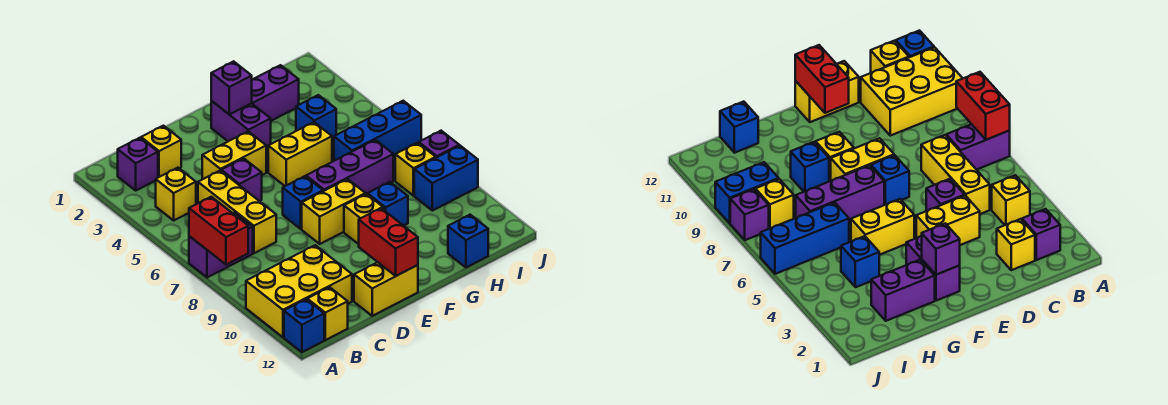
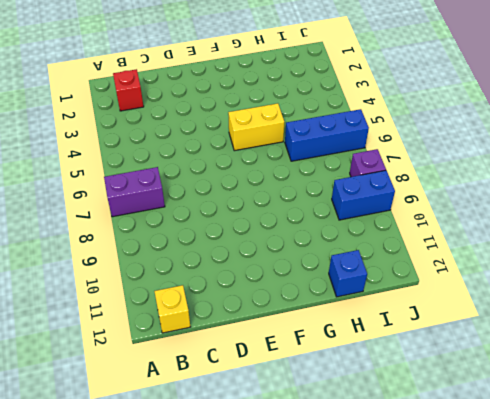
red 1x1 brick [113,69,144,111] -> purple 1x1 brick [118,138,158,190]
none -> yellow 2x3 brick [246,245,352,337]
none -> blue 1x1 brick [284,299,324,352]
none -> yellow 1x1 brick [156,168,196,220]

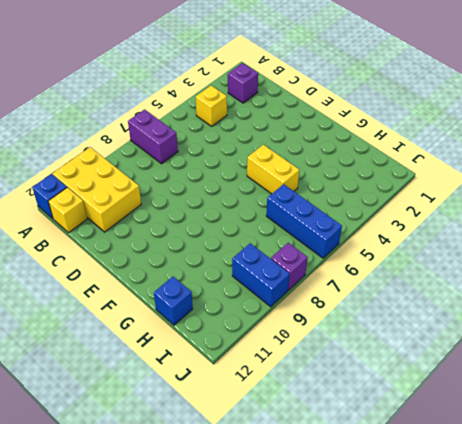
none -> yellow 1x1 brick [141,126,181,177]
none -> yellow 1x3 brick [198,170,276,253]
none -> yellow 1x2 brick [202,131,266,179]

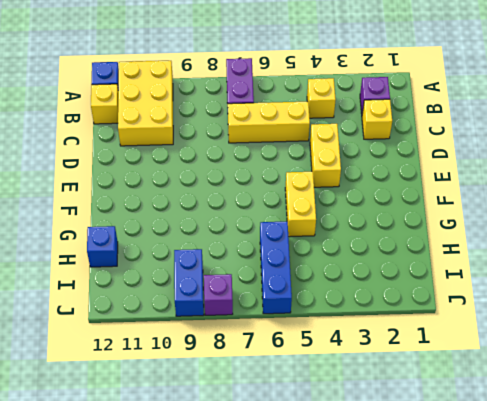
none -> purple 1x1 brick [221,158,262,201]
none -> yellow 1x2 brick [354,262,418,316]
none -> blue 1x1 brick [283,176,323,229]

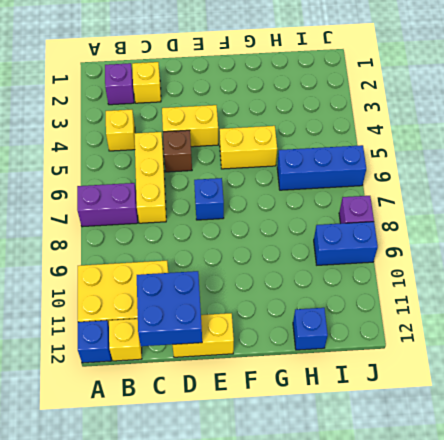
blue 2x2 brick [137,271,202,346] -> none
brown 1x1 brick [163,130,192,172] -> purple 1x1 brick [221,158,262,201]
none -> yellow 1x2 brick [302,179,365,244]
none -> purple 1x2 brick [211,101,271,148]
none -> purple 1x3 brick [306,140,393,195]

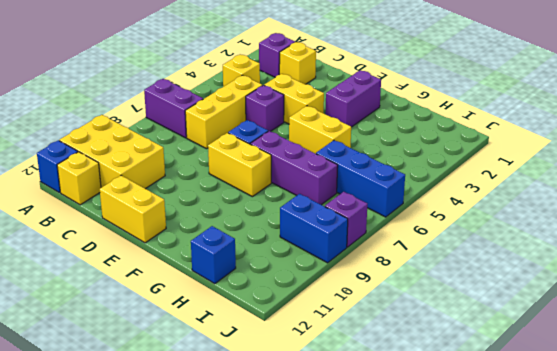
none -> yellow 1x1 brick [344,194,384,244]
none -> purple 1x2 brick [252,65,299,121]
none -> blue 1x1 brick [368,182,408,226]

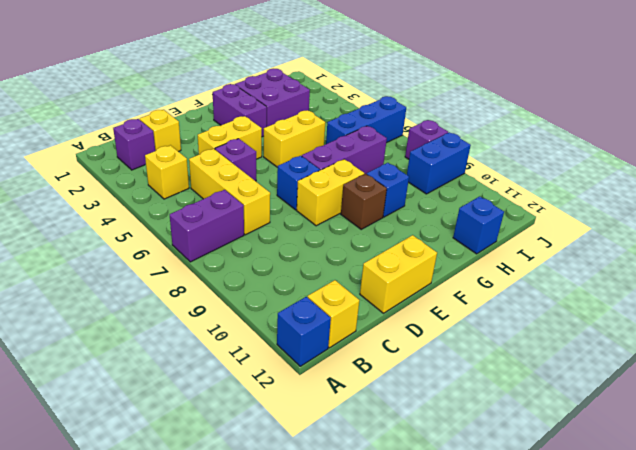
brown 1x1 brick [341,174,387,229] -> yellow 1x1 brick [344,194,384,244]
purple 2x2 brick [235,69,310,127] -> purple 1x2 brick [252,65,299,121]
none -> yellow 2x3 brick [246,245,352,337]
none -> blue 1x1 brick [296,95,336,139]
none -> yellow 1x1 brick [395,143,436,196]

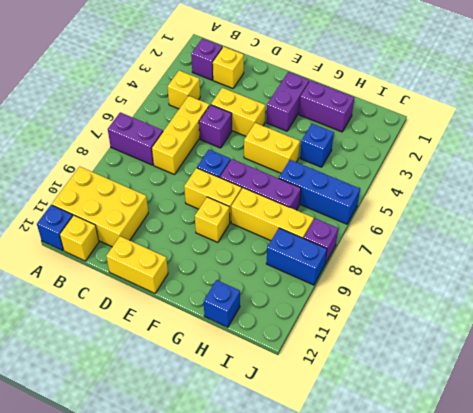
yellow 1x3 brick [231,188,314,241] -> yellow 1x1 brick [395,143,436,196]
none -> blue 1x1 brick [368,182,408,226]
none -> red 1x2 brick [189,197,248,265]
none -> red 1x2 brick [359,208,418,276]

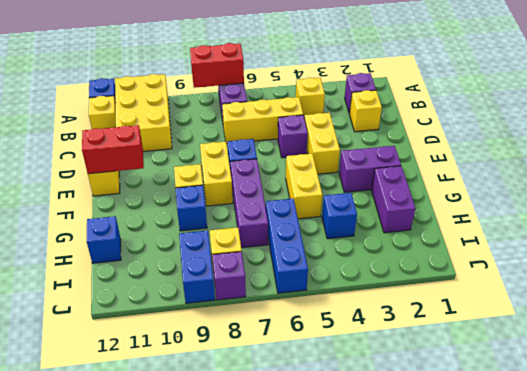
none -> purple 1x1 brick [211,61,252,114]

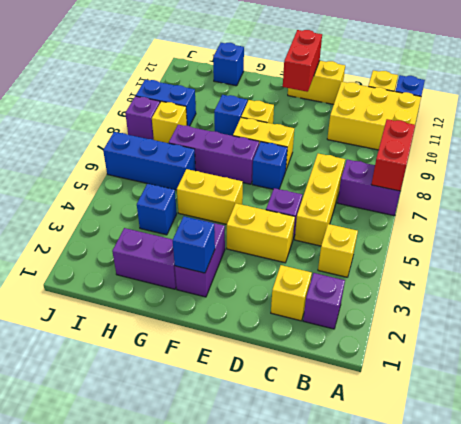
blue 1x1 brick [173,217,215,273] -> purple 1x1 brick [211,61,252,114]

